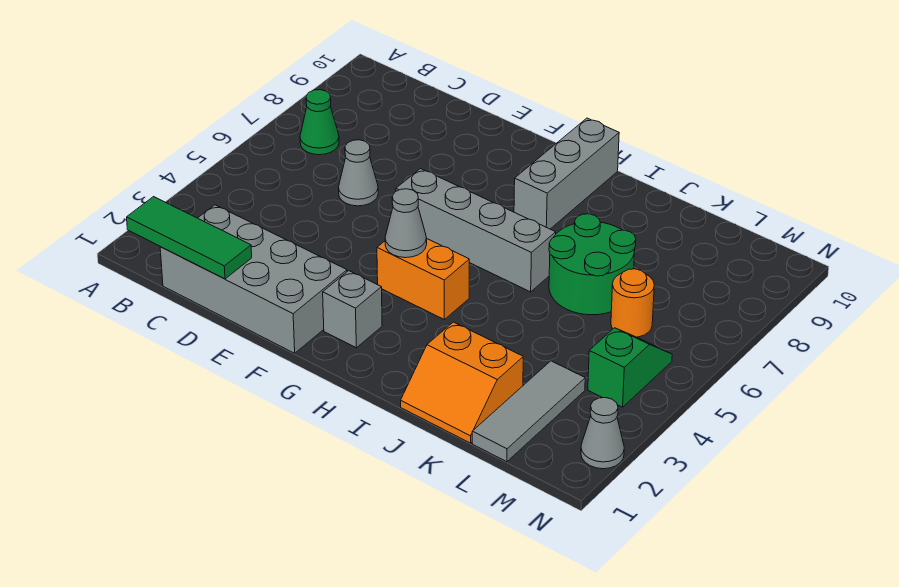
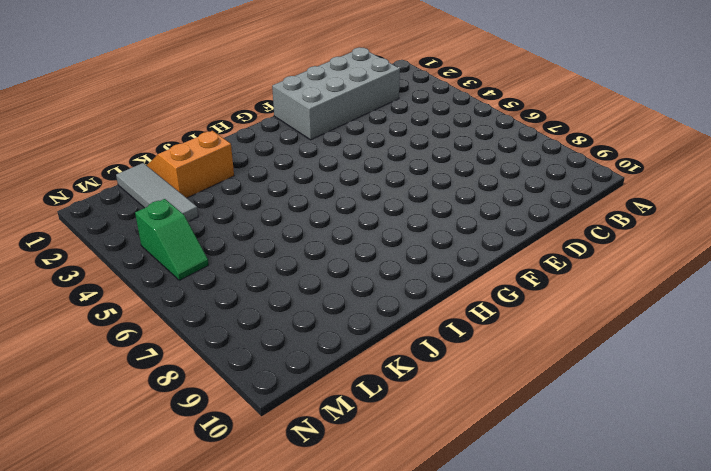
none -> green 1x1 cone [300,90,339,155]
none -> grey 1x1 cone [339,140,378,206]
none -> grey 1x4 brick [396,169,556,292]

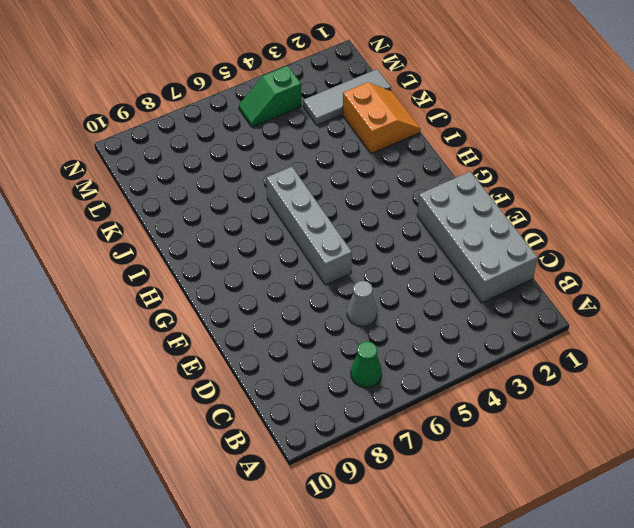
none -> grey 1x1 brick [323,271,382,348]
none -> orange 1x2 brick [377,238,469,319]
none -> grey 1x3 brick [514,118,619,229]

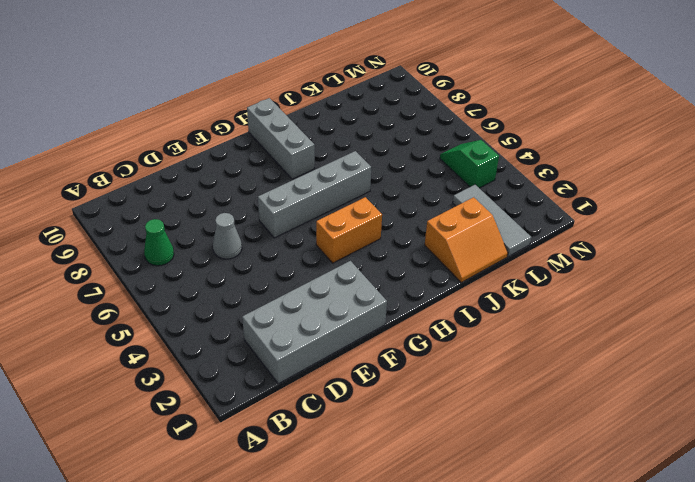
none -> grey 1x1 brick [323,271,382,348]
none -> green 2x2 round brick [549,214,636,315]
none -> orange 1x1 round brick [611,269,654,337]

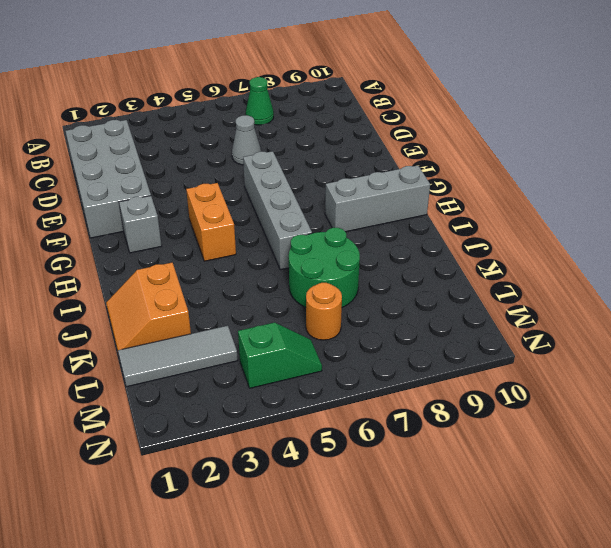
none -> grey 1x1 cone [581,398,624,469]
none -> green 1x3 tile [127,197,252,279]
none -> grey 1x1 cone [385,189,427,258]

